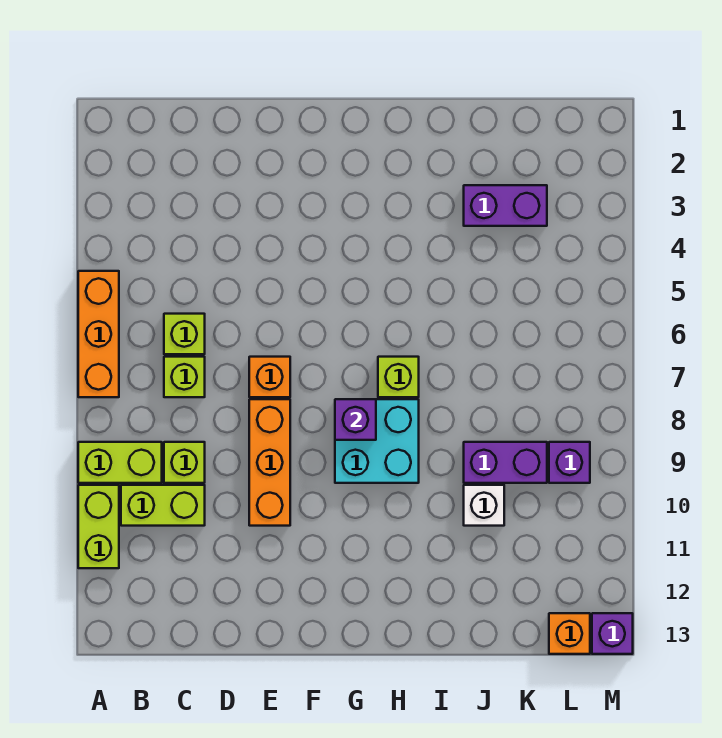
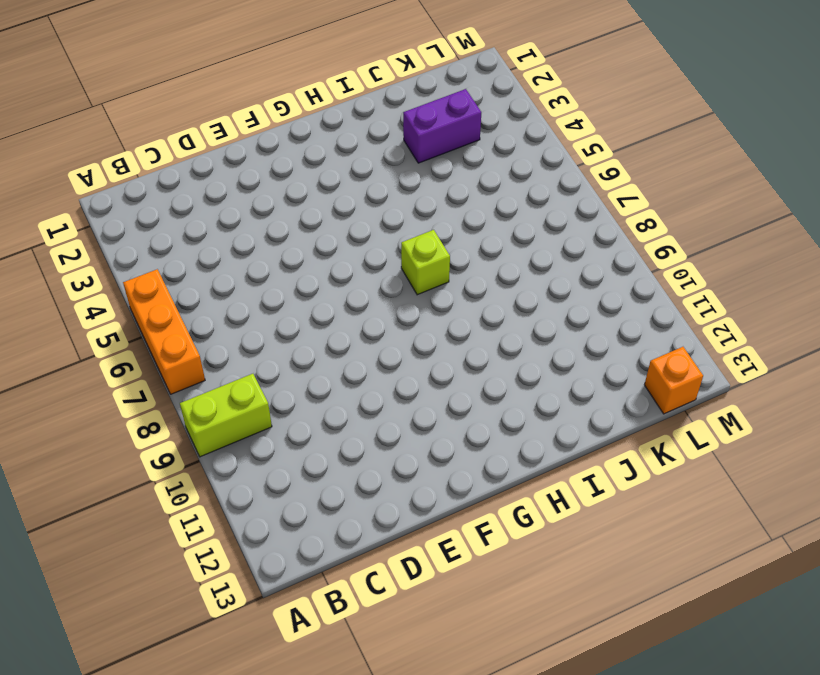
none -> lime 1x2 brick [78,485,119,568]
none -> lime 1x2 brick [121,485,205,526]
none -> lime 1x1 brick [164,314,205,354]

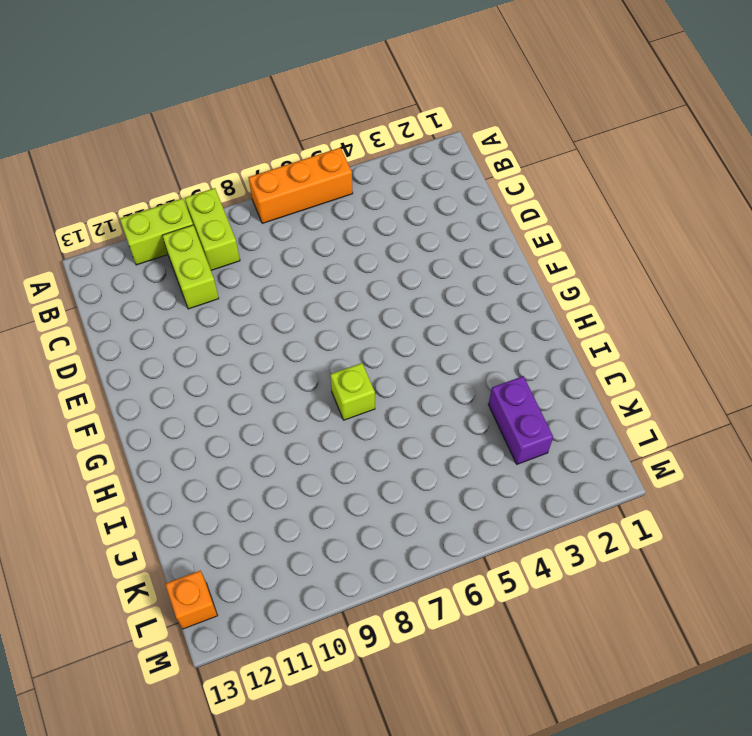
none -> lime 1x1 brick [164,314,205,354]
none -> lime 1x1 brick [164,357,205,397]
none -> lime 1x1 brick [164,442,205,483]

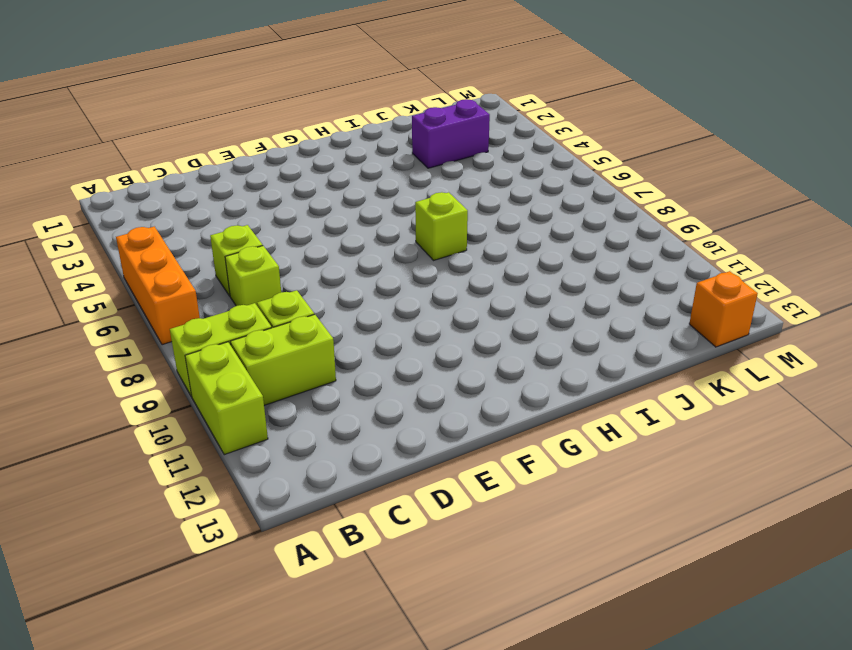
none -> orange 1x1 brick [249,357,290,397]
none -> orange 1x3 brick [249,399,290,526]
none -> cyan 2x2 brick [335,399,419,483]

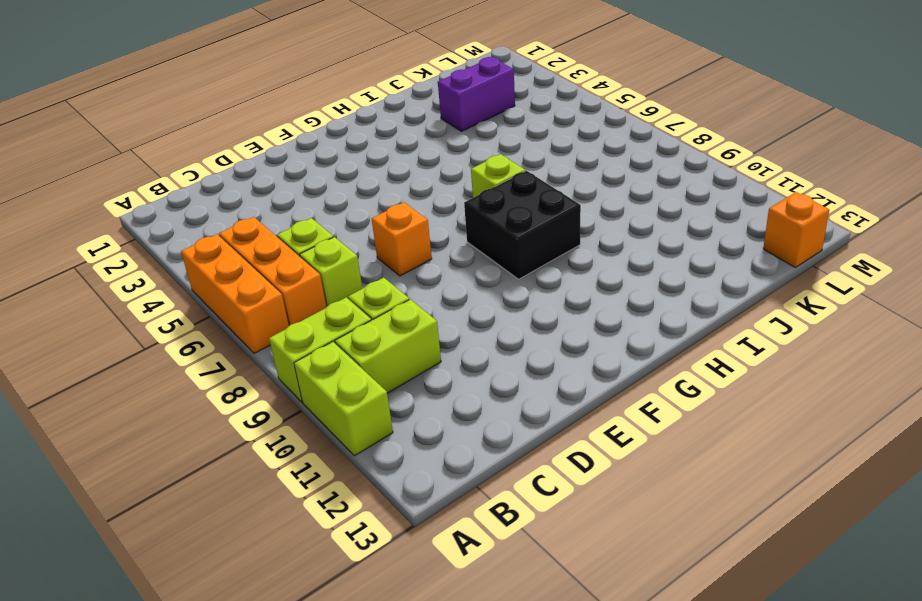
orange 1x3 brick [219,217,326,326] -> orange 1x3 brick moved to [249,399,290,526]
black 2x2 brick [464,171,581,279] -> cyan 2x2 brick [335,399,419,483]
none -> purple 1x2 brick [464,442,547,483]
none -> white 1x1 brick [464,485,504,526]
none -> purple 1x1 brick [549,442,590,483]

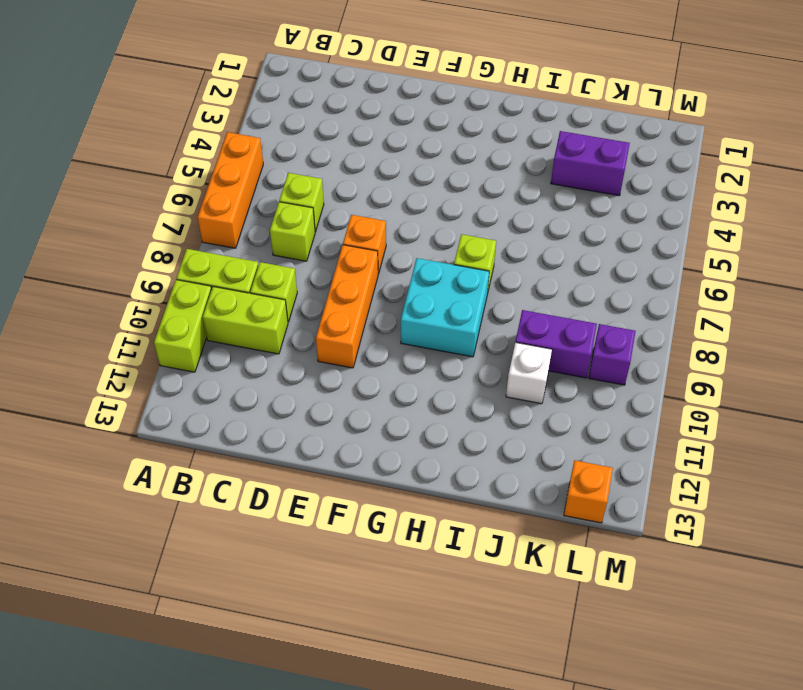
none -> purple 1x1 brick [592,613,633,654]
none -> purple 1x1 brick [335,399,376,440]

